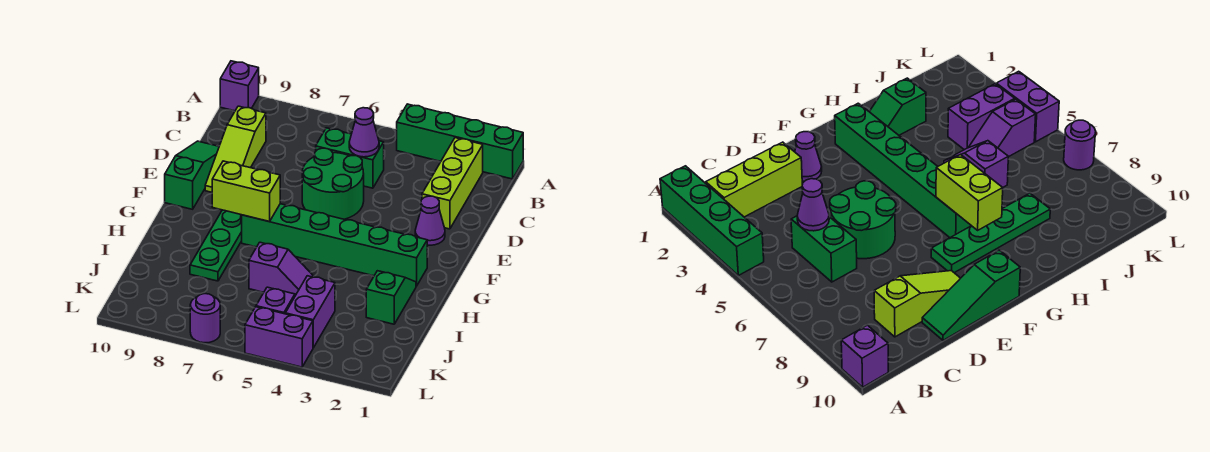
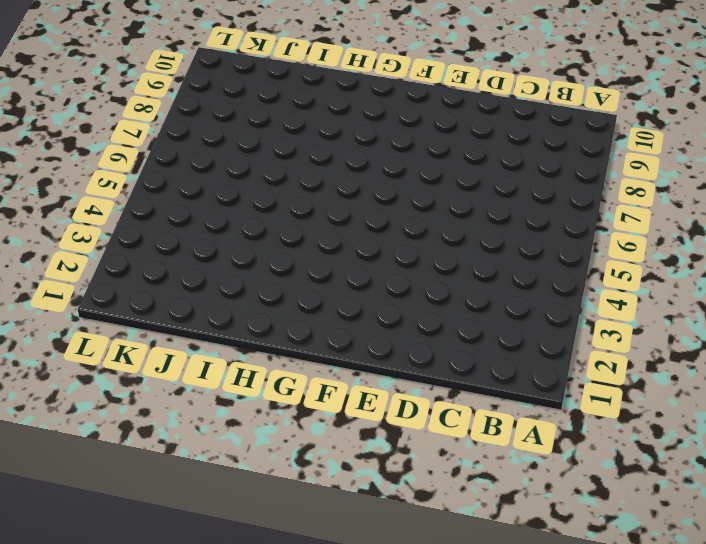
none -> green 1x4 brick [397,104,523,179]
none -> purple 1x1 brick [220,61,259,111]
none -> lime 1x3 brick [422,138,483,229]

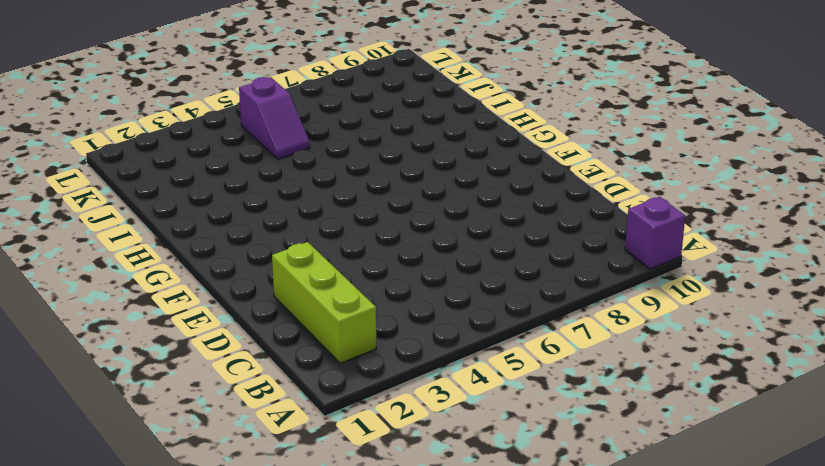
none -> green 1x4 brick [397,104,523,179]
none -> green 1x2 brick [316,128,384,188]
none -> lime 1x3 slope [205,106,266,192]

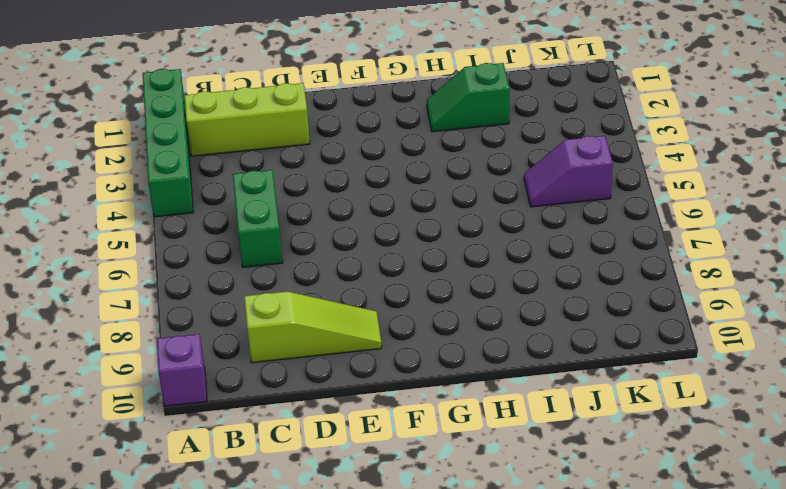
none -> green 2x2 round brick [302,148,364,219]
none -> green 1x3 slope [165,141,219,209]
none -> purple 1x1 cone [415,196,445,245]

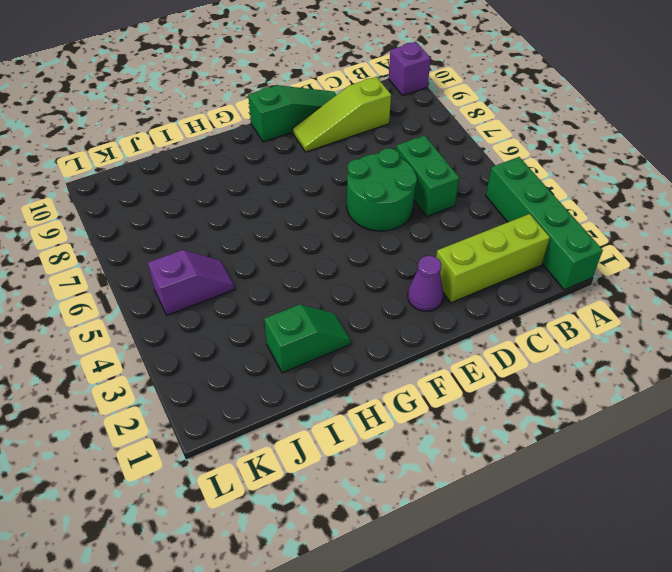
none -> green 1x4 plate [190,210,242,281]
none -> green 1x6 brick [242,204,427,286]
none -> purple 1x2 slope [249,242,314,294]

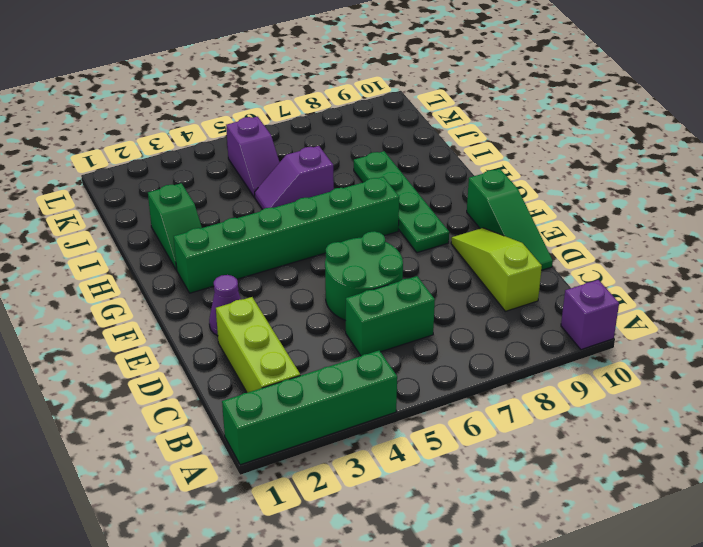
none -> purple 1x2 brick [285,276,335,348]
none -> purple 1x2 brick [245,307,313,367]
none -> purple 1x1 round brick [190,294,220,343]

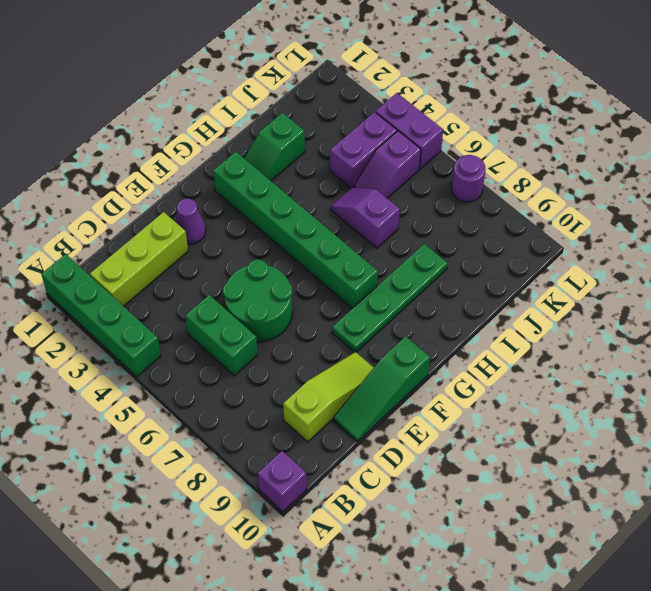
none -> purple 1x1 cone [349,108,379,157]
none -> lime 1x2 brick [212,161,280,221]

